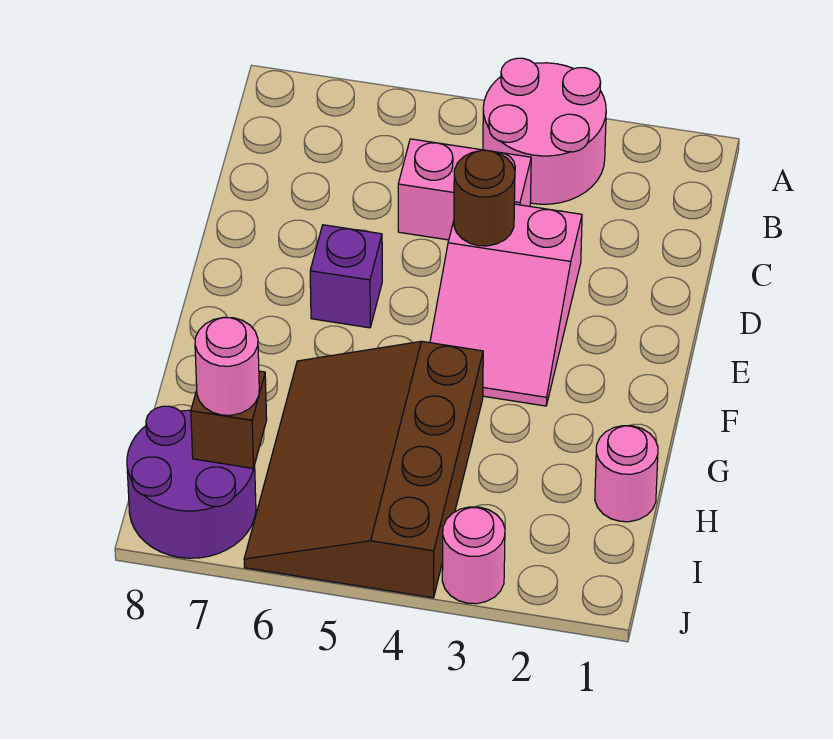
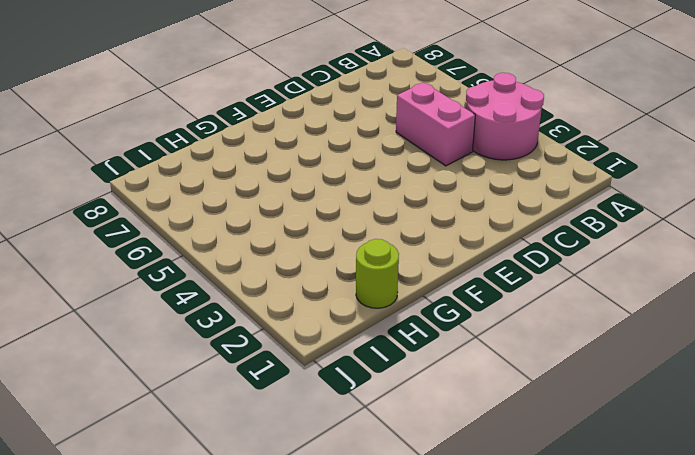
lime 1x1 round brick [356,239,399,308] -> pink 1x1 round brick [595,426,658,522]
none -> pink 2x3 slope [430,204,582,406]
none -> purple 1x1 brick [310,225,382,328]

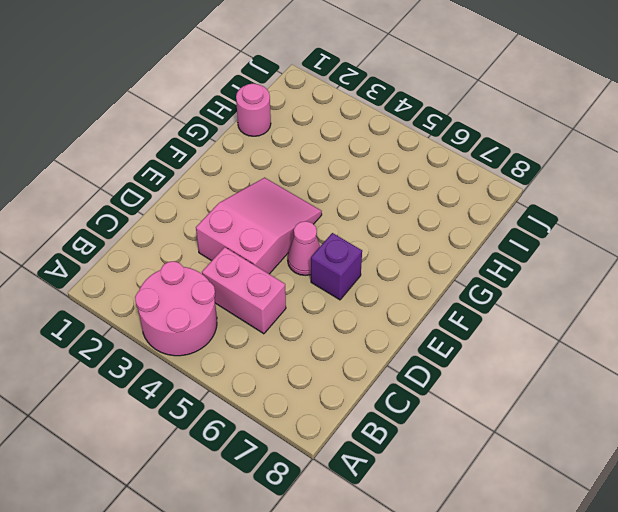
pink 1x1 cone [288,221,320,275] -> none
none -> brown 3x4 slope [244,341,483,598]
none -> purple 2x2 round brick [127,406,256,558]

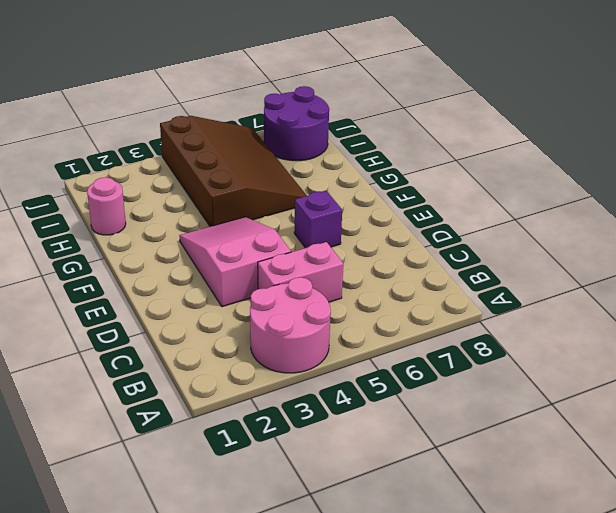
none -> pink 1x1 round brick [442,507,505,604]
none -> brown 1x1 round brick [454,150,515,246]

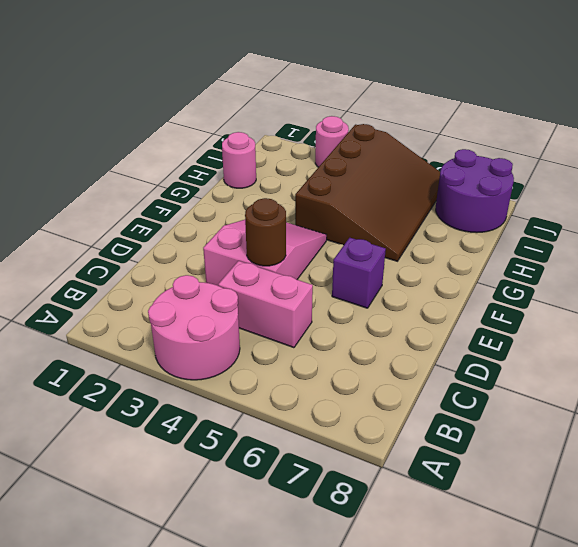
none -> brown 1x1 brick [191,371,267,469]
none -> pink 1x1 round brick [195,317,259,415]

